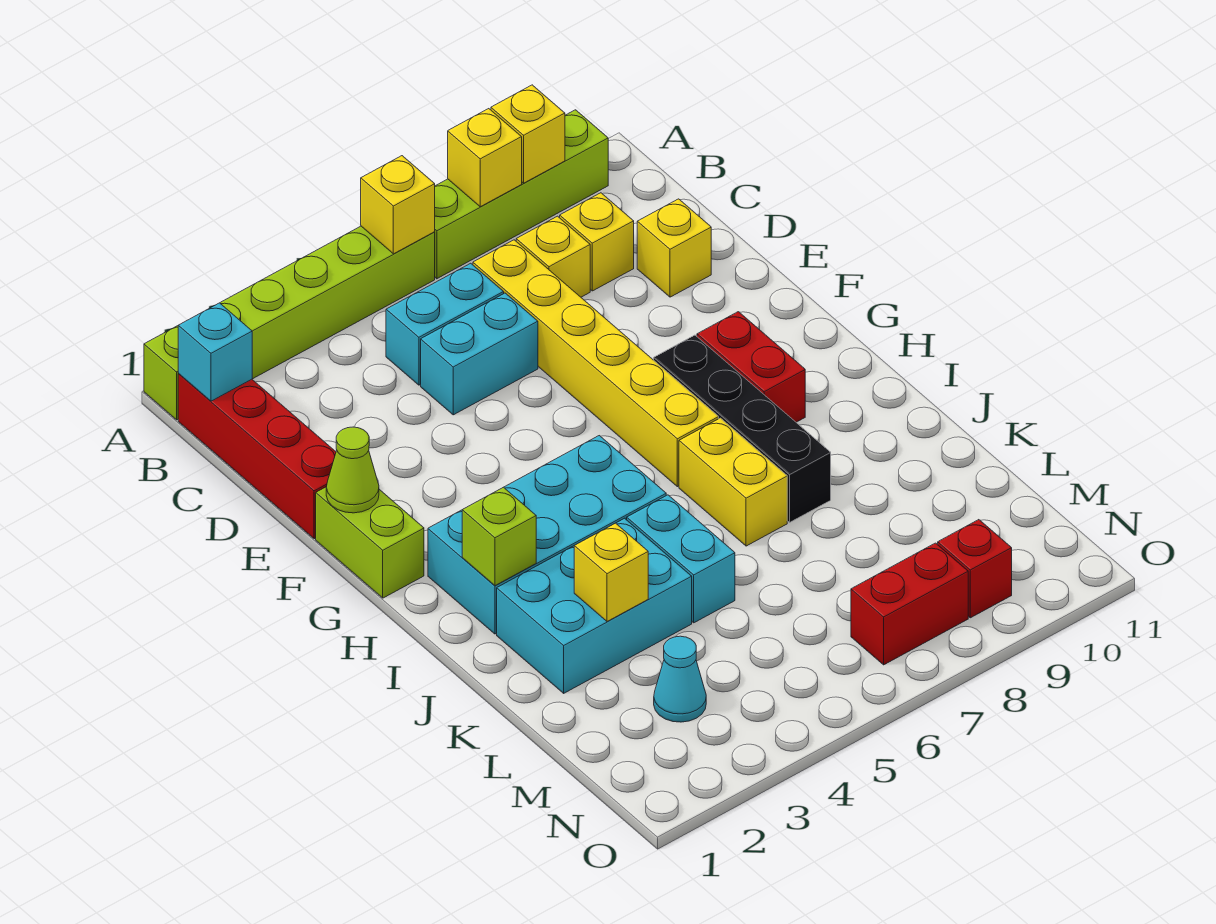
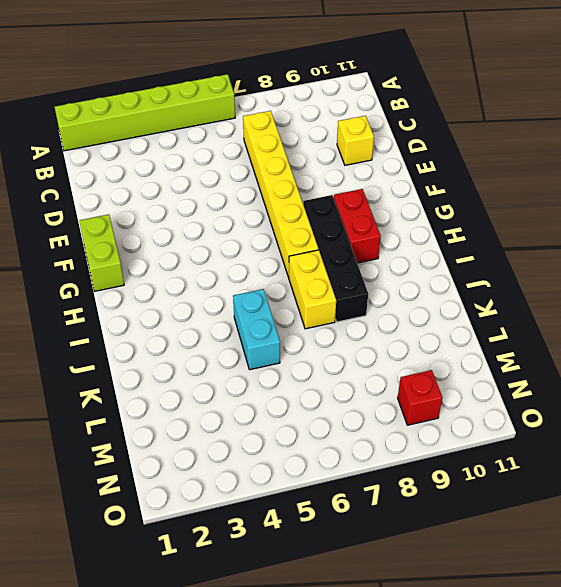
none -> lime 1x4 brick [435,110,608,279]
none -> red 1x4 brick [178,374,336,539]
none -> cyan 1x2 brick [386,263,504,385]

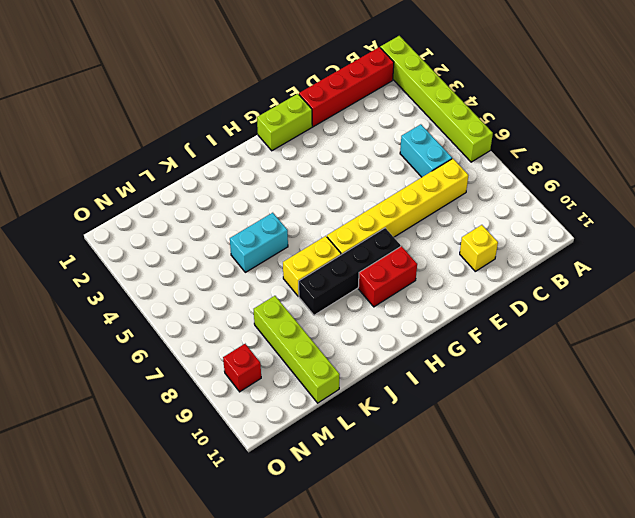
lime 1x4 brick [254,296,340,403] -> lime 1x4 brick moved to [435,110,608,279]
none -> yellow 1x1 brick [516,216,590,297]
none -> yellow 1x1 brick [560,193,634,291]
none -> cyan 1x2 brick [421,293,538,415]

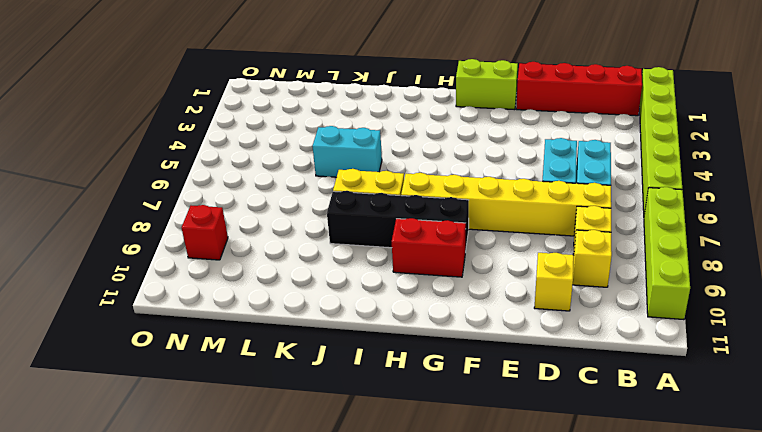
none -> cyan 2x4 brick [428,436,666,634]
none -> cyan 2x3 brick [497,518,692,693]
none -> cyan 1x1 cone [654,636,706,722]

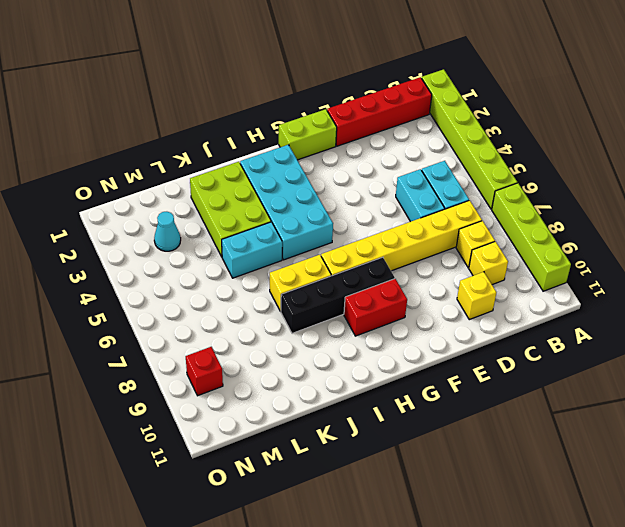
lime 2x3 brick [190,162,271,257] -> cyan 2x3 brick [497,518,692,693]
none -> red 1x2 brick [851,543,968,665]
none -> yellow 1x1 brick [361,156,435,254]
none -> yellow 1x1 brick [448,109,522,207]

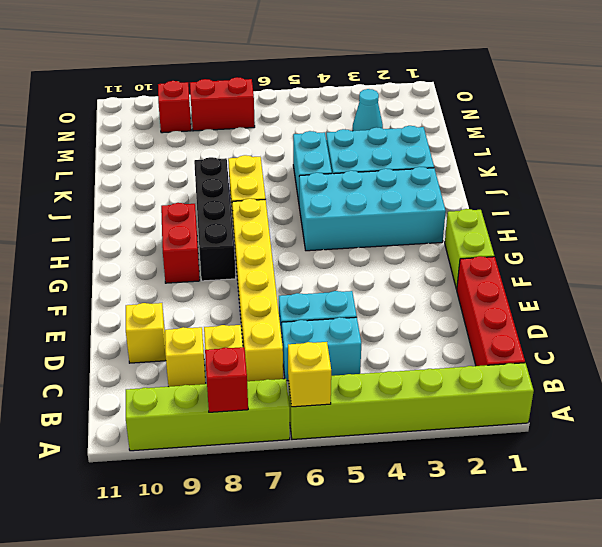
red 1x1 brick [205,347,248,412] -> yellow 1x1 brick [448,109,522,207]
none -> yellow 1x1 brick [491,85,565,183]
none -> cyan 1x1 brick [178,303,252,401]
none -> lime 1x1 cone [326,427,379,513]

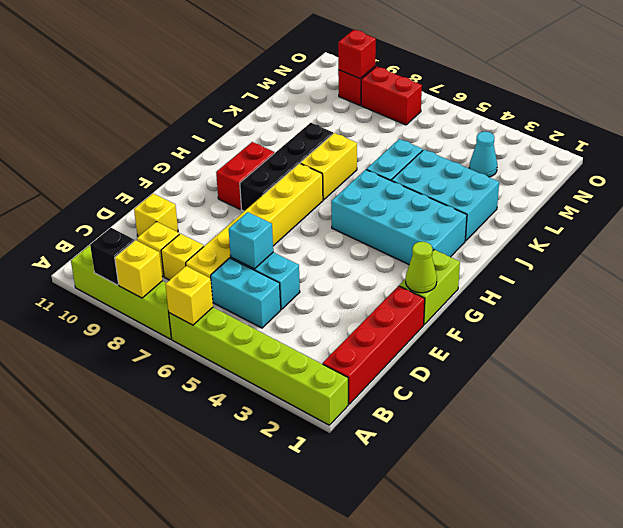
black 1x1 brick [90,228,135,285] -> yellow 1x1 brick [491,85,565,183]
cyan 1x1 brick [229,212,273,269] -> cyan 1x1 brick moved to [178,303,252,401]
red 1x1 brick [338,30,376,78] -> none
none -> lime 1x1 brick [462,487,536,586]
none -> yellow 1x1 brick [574,523,648,621]

